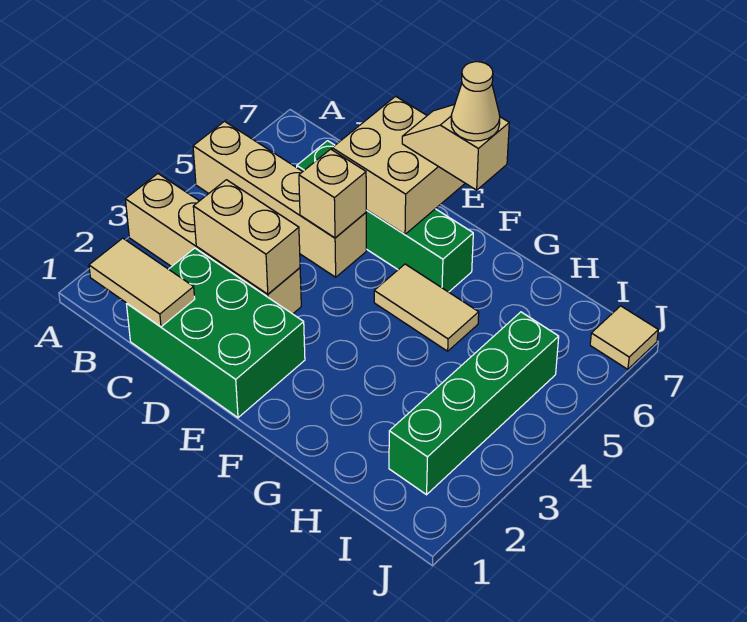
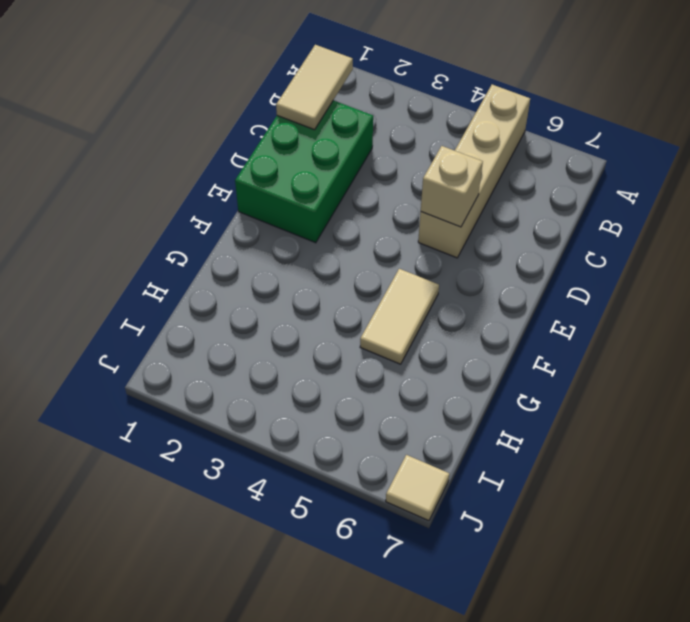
none -> tan 1x4 brick [125,174,301,314]
none -> green 1x4 brick [297,141,473,292]
none -> green 1x4 brick [389,312,559,495]

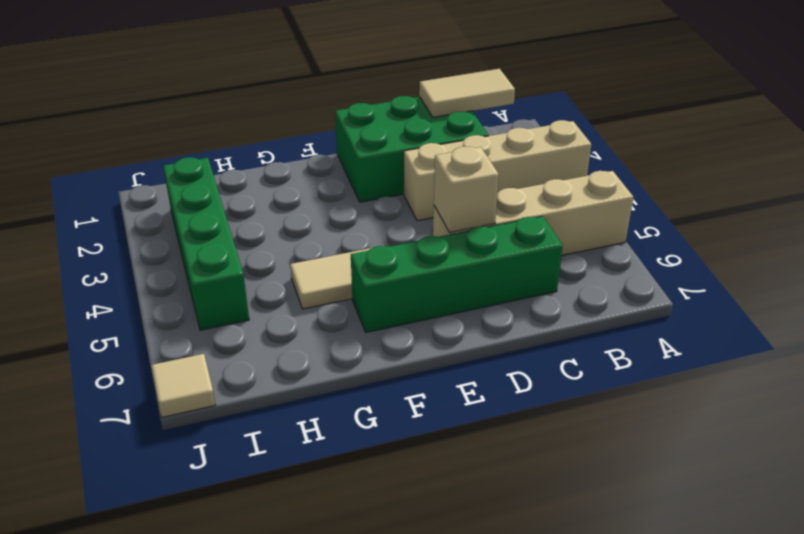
none -> tan 1x2 brick [193,180,300,294]
none -> tan 2x2 brick [332,96,465,234]
none -> tan 1x2 slope [402,104,509,190]

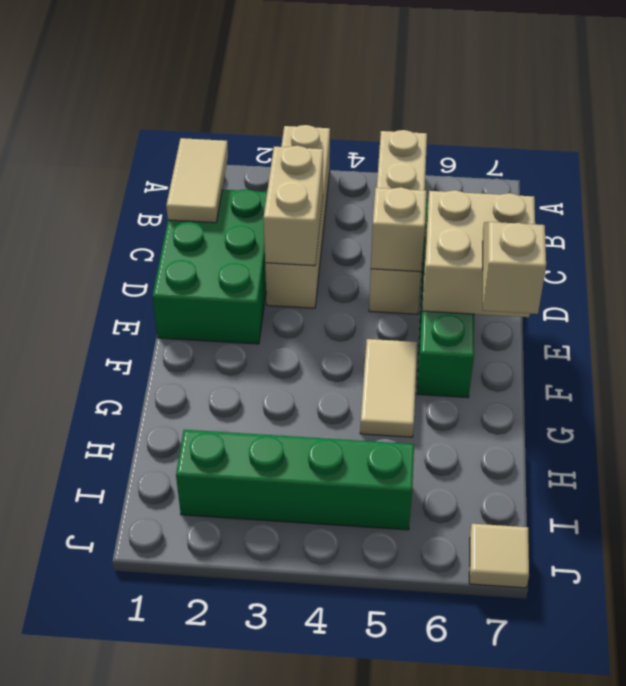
none -> tan 1x1 cone [451,62,500,141]

